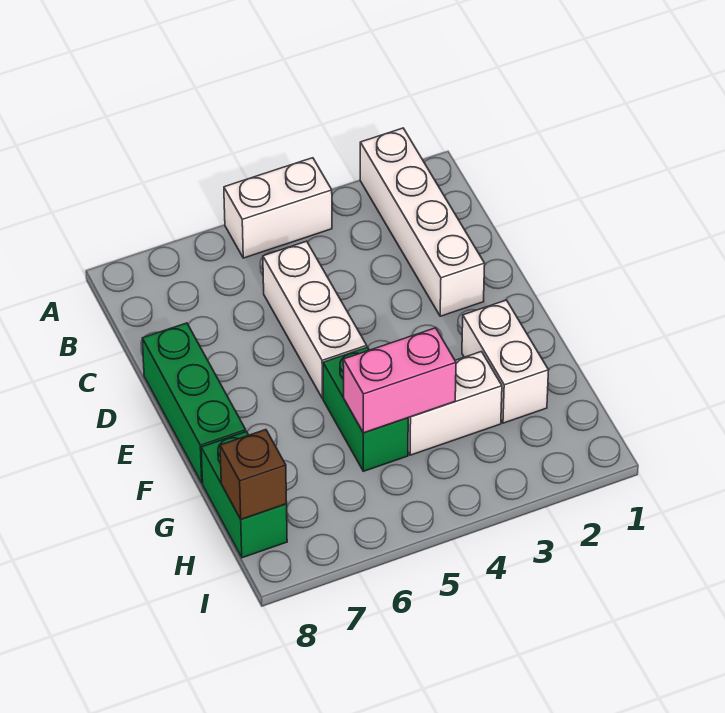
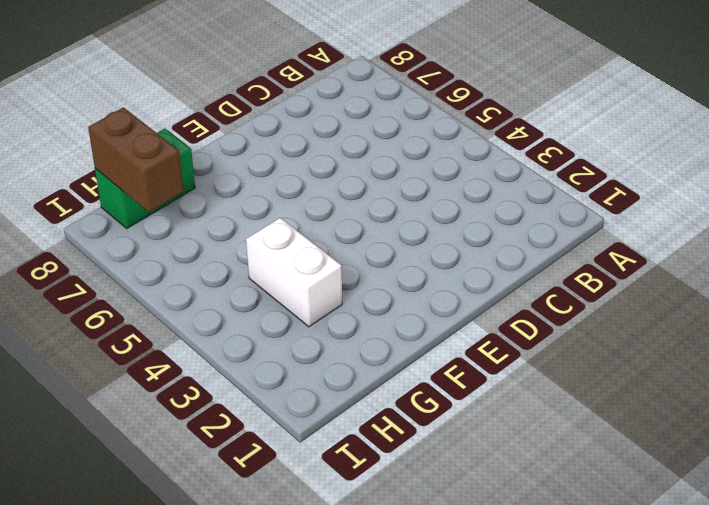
brown 1x2 brick [88,107,184,212] -> brown 1x1 brick [220,430,287,519]
none -> white 1x4 brick [360,128,485,316]
none -> white 1x2 brick [224,158,332,258]

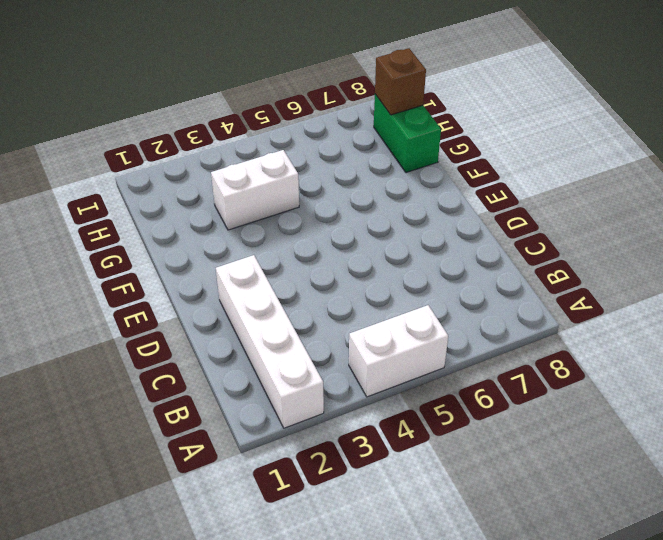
none -> white 1x3 brick [263,241,367,399]
none -> green 1x3 brick [142,323,246,483]

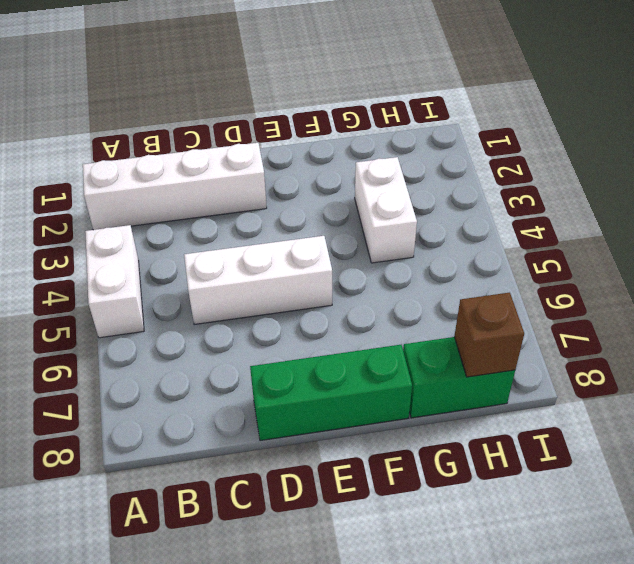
none -> white 1x2 brick [462,300,548,423]
none -> green 1x2 brick [323,347,408,471]

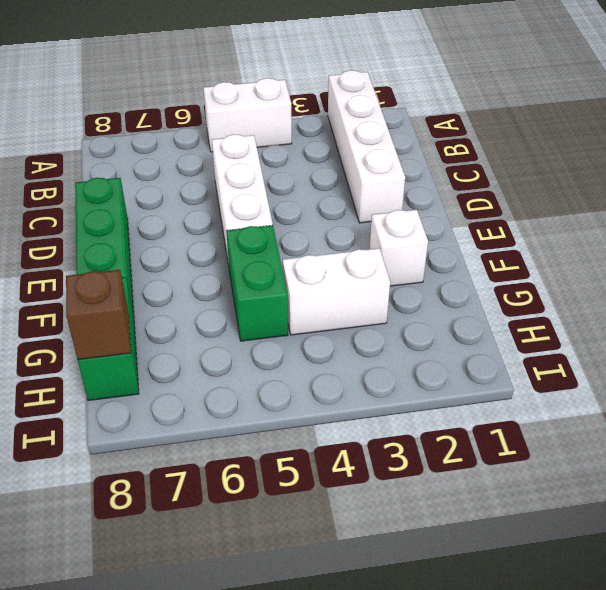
white 1x1 brick [370,210,428,286] -> white 1x2 brick [462,300,548,423]
none -> pink 1x2 brick [343,328,456,433]

